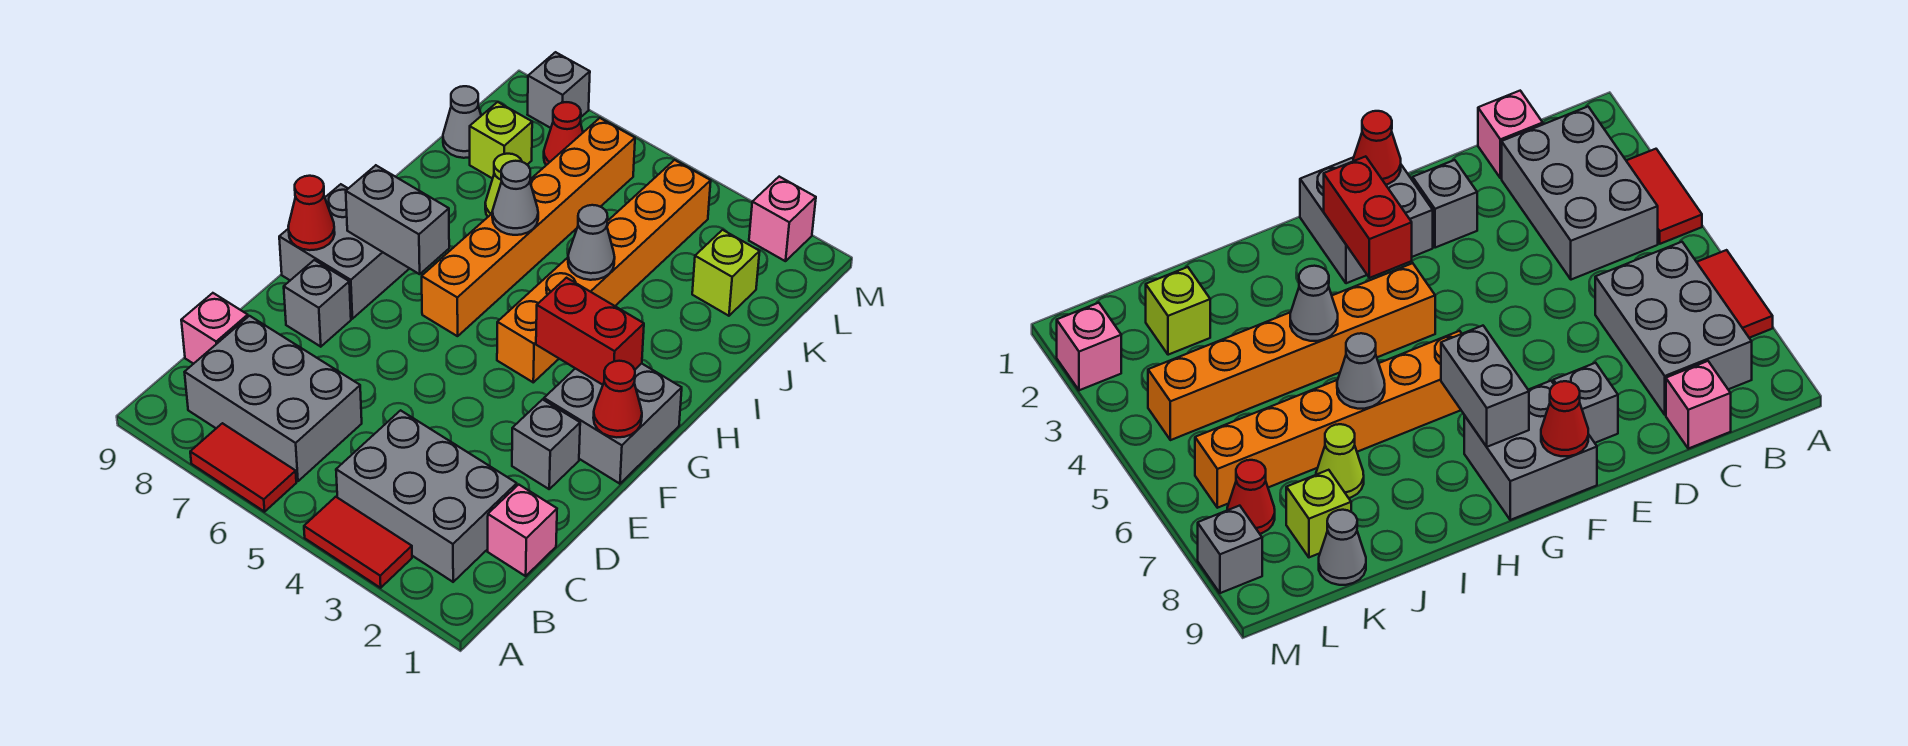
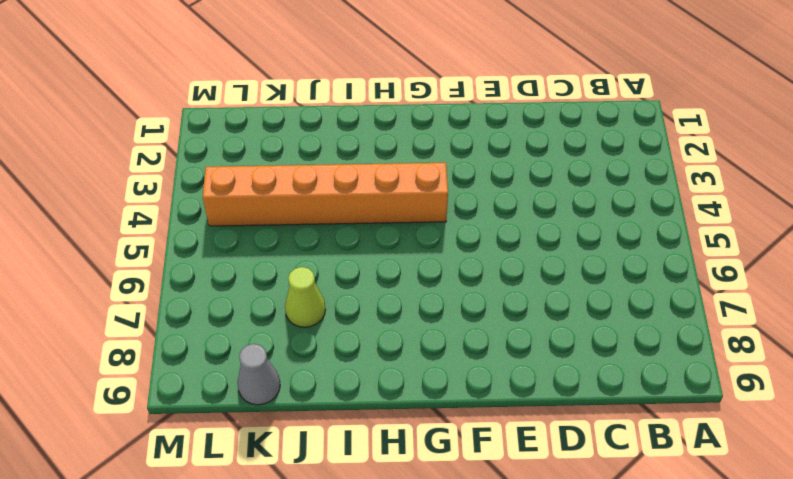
none -> red 1x2 tile [304,497,412,588]
none -> red 1x2 tile [190,423,296,512]
none -> grey 2x3 brick [336,410,517,582]

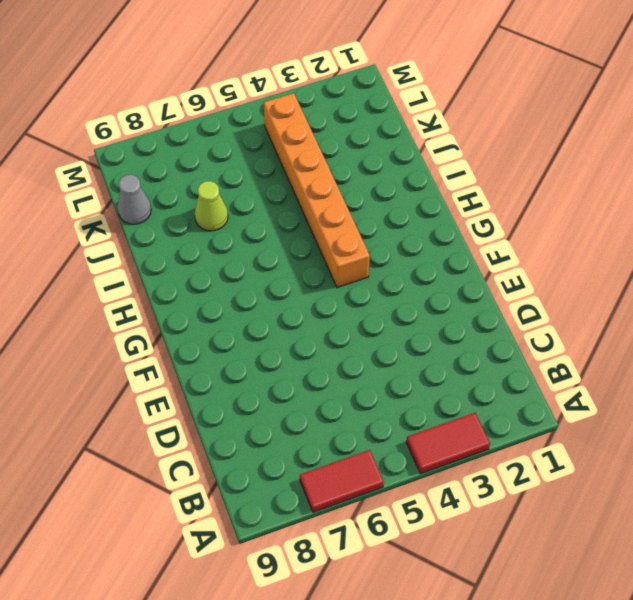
none -> grey 2x3 brick [336,410,517,582]
none -> grey 2x3 brick [185,316,362,481]
none -> pink 1x1 brick [488,485,557,576]

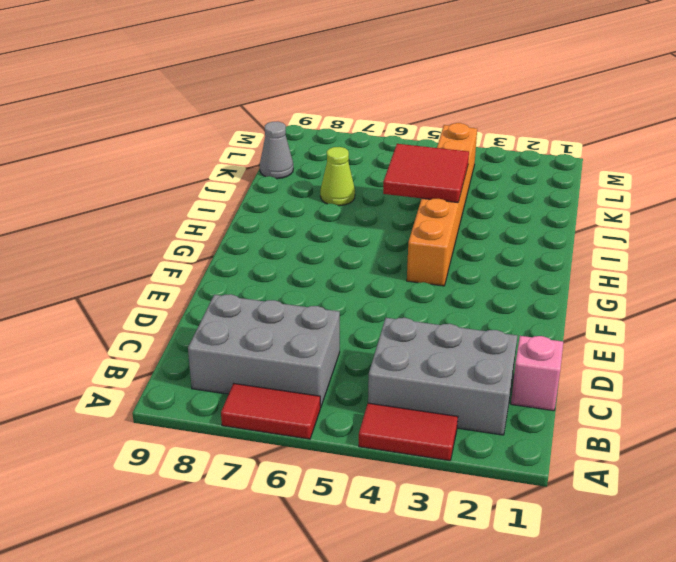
red 2x2 tile [383,144,469,203] -> grey 1x1 cone [568,205,615,280]
none -> pink 1x1 brick [181,293,248,364]
none -> grey 1x1 brick [512,400,580,489]
none -> grey 1x1 brick [284,260,351,347]

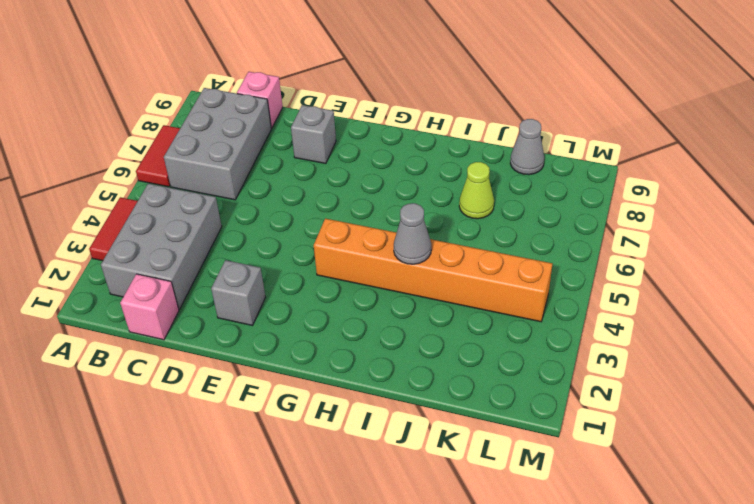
none -> grey 2x2 brick [544,363,682,484]
none -> grey 2x2 brick [279,184,410,319]
none -> orange 1x6 brick [422,118,635,336]

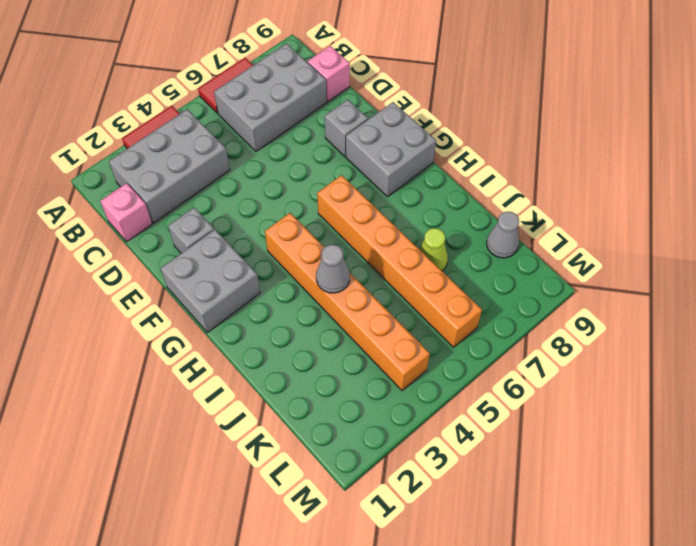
none -> lime 1x1 brick [692,230,760,316]
none -> lime 1x1 brick [470,102,532,179]
none -> red 1x1 cone [544,102,583,165]

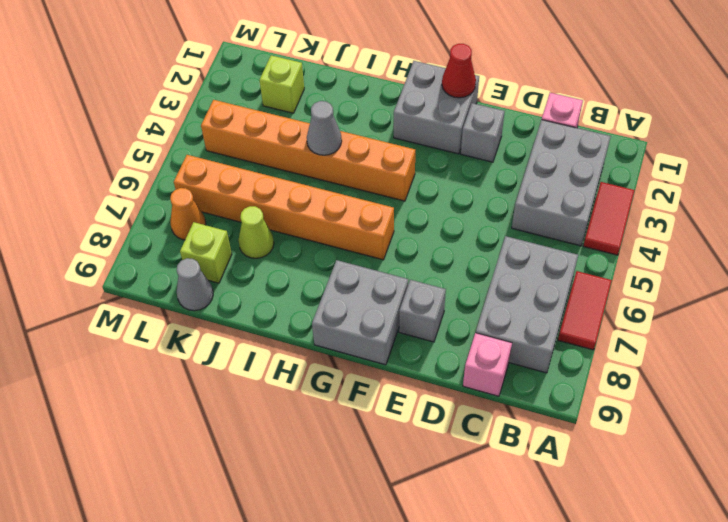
orange 1x1 cone [170,188,206,240] -> red 1x1 cone [544,102,583,165]
none -> pink 1x1 brick [749,177,816,261]
none -> grey 1x1 brick [527,52,590,128]
none -> red 1x1 cone [288,176,335,250]

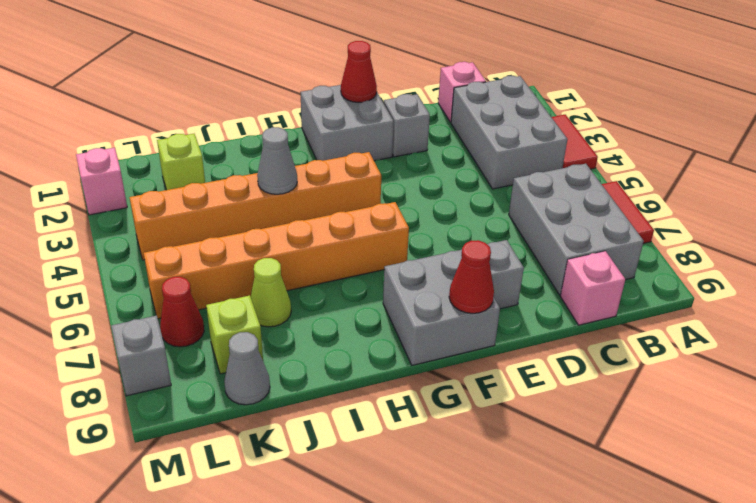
none -> red 1x2 brick [536,278,644,385]
none -> grey 1x2 brick [346,165,449,274]
none -> grey 1x1 cone [492,161,538,235]

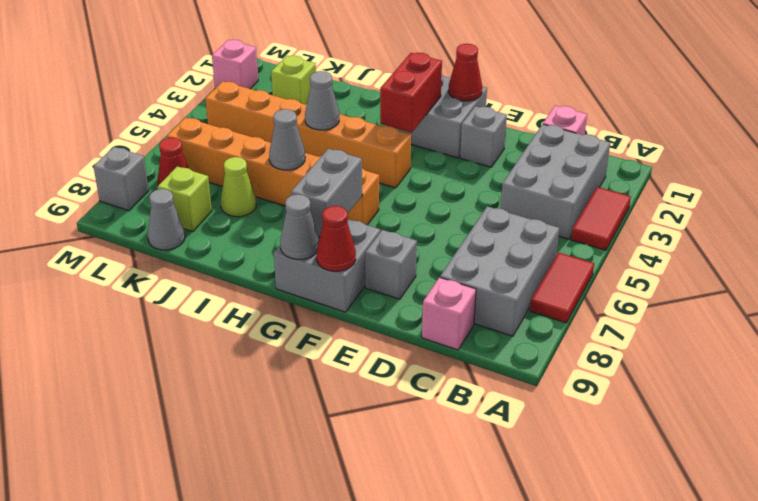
grey 1x1 cone [280,194,319,259] -> none

